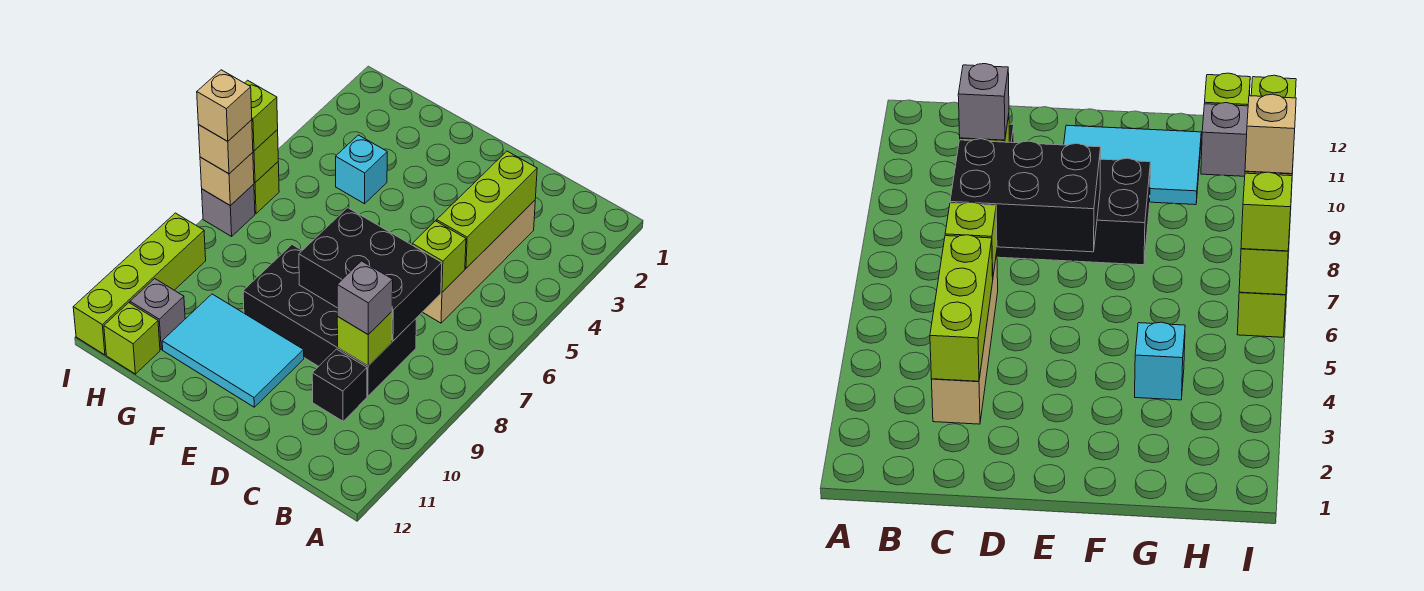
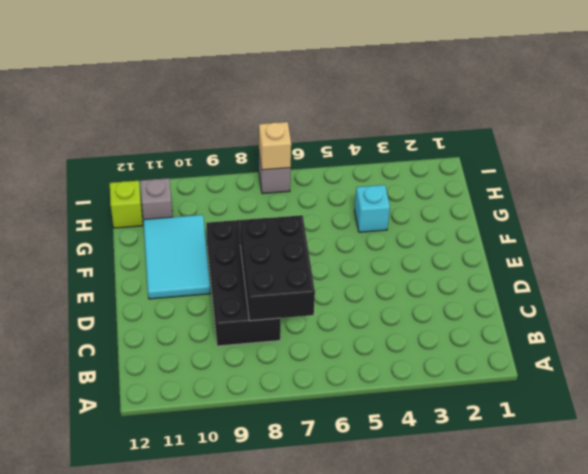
none -> tan 1x4 brick [423,200,535,323]
none -> black 1x1 brick [312,349,367,421]
none -> lime 1x1 brick [254,162,279,214]

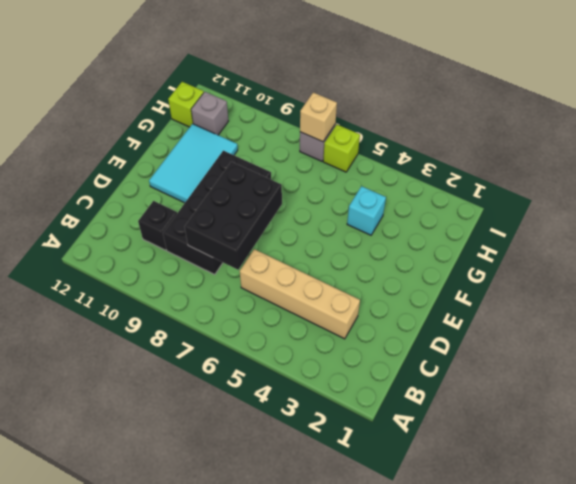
none -> lime 1x4 brick [73,213,206,355]
none -> lime 1x3 brick [437,151,537,268]
none -> lime 1x1 brick [412,221,466,292]

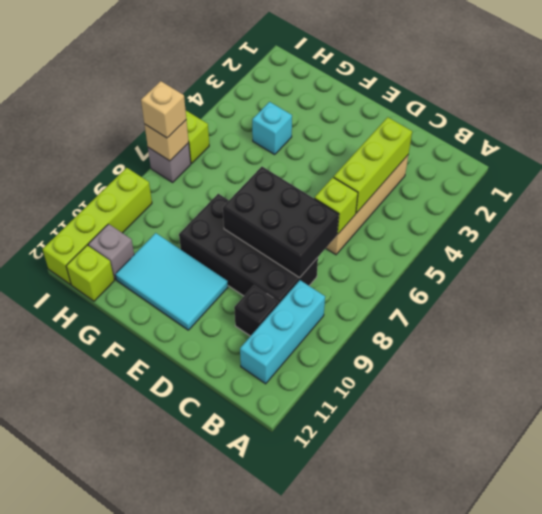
cyan 1x3 brick [240,280,325,384] -> none
none -> lime 1x1 brick [337,312,392,366]
none -> lime 1x1 brick [253,130,278,182]
none -> grey 1x1 brick [337,261,393,334]

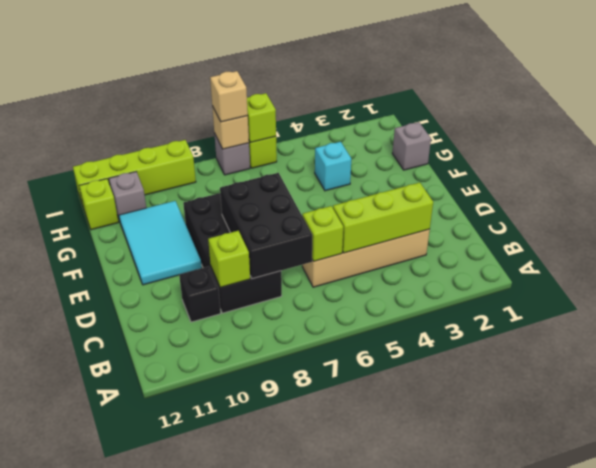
grey 1x1 brick [392,122,431,170] -> grey 1x1 brick moved to [337,261,393,334]
none -> lime 1x1 brick [245,80,278,151]
none -> tan 1x1 brick [197,70,252,141]

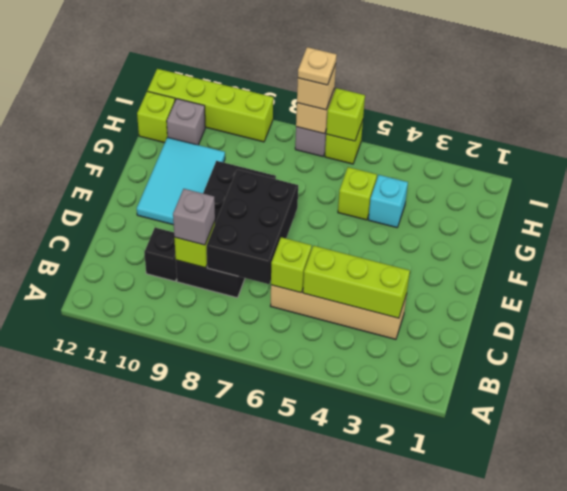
lime 1x1 brick [338,167,377,220] -> lime 1x1 brick moved to [245,80,278,151]
tan 1x1 plate [298,47,337,85] -> tan 1x1 brick [197,70,252,141]

